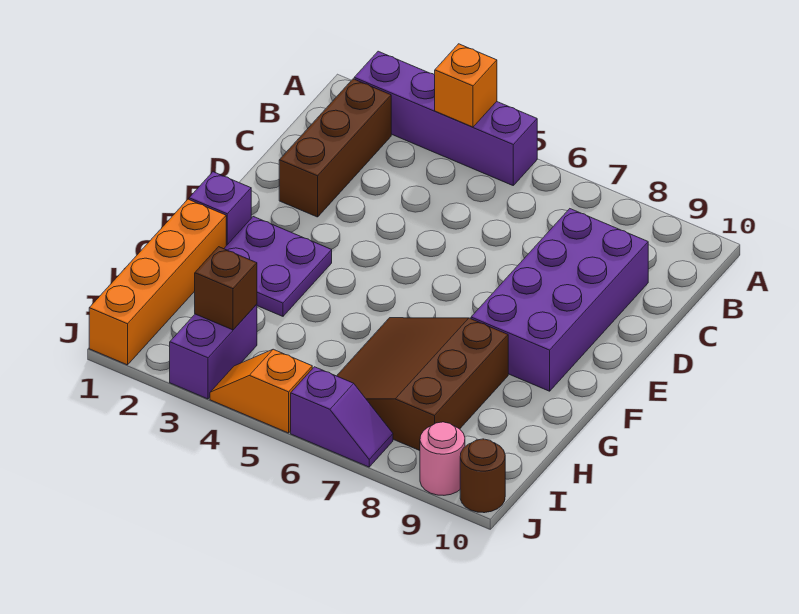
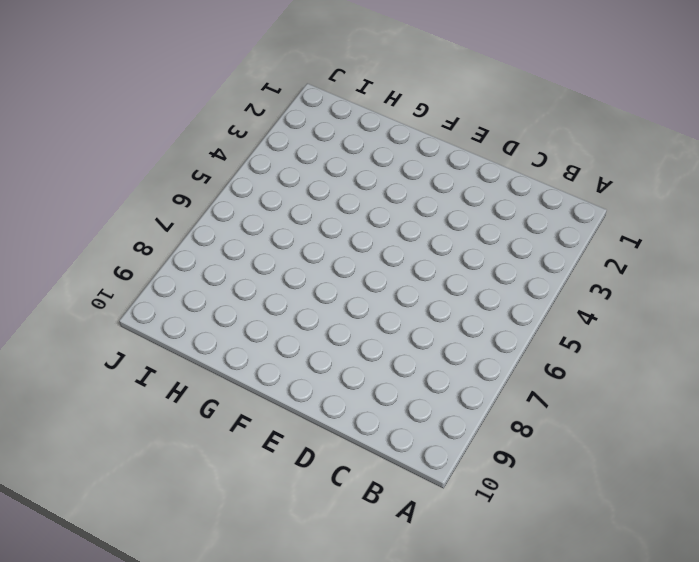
none -> purple 1x4 brick [354,51,537,185]
none -> brown 1x3 brick [279,79,391,217]
none -> purple 2x4 brick [471,209,648,391]

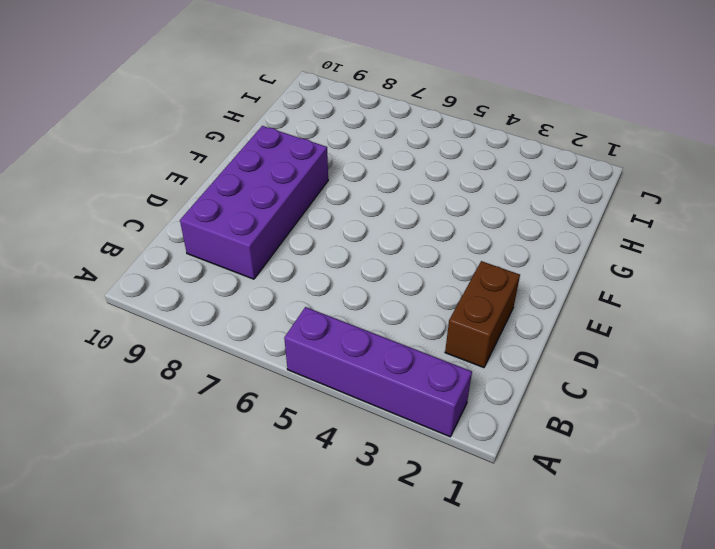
brown 1x2 brick [445,261,520,368] -> brown 1x3 brick [279,79,391,217]
none -> purple 1x1 brick [189,172,251,246]
none -> purple 2x2 plate [224,217,332,316]
none -> orange 1x4 brick [89,199,226,365]

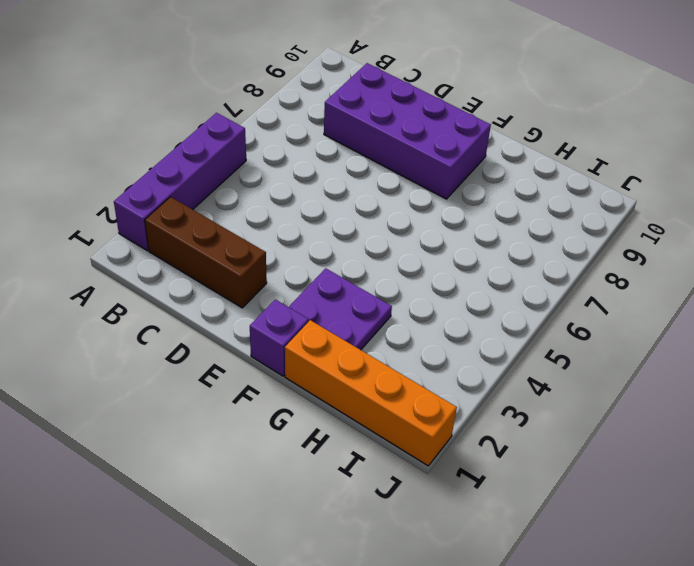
none -> brown 3x3 slope [337,318,508,451]
none -> purple 1x2 brick [170,304,257,399]
none -> orange 1x2 slope [210,349,312,433]

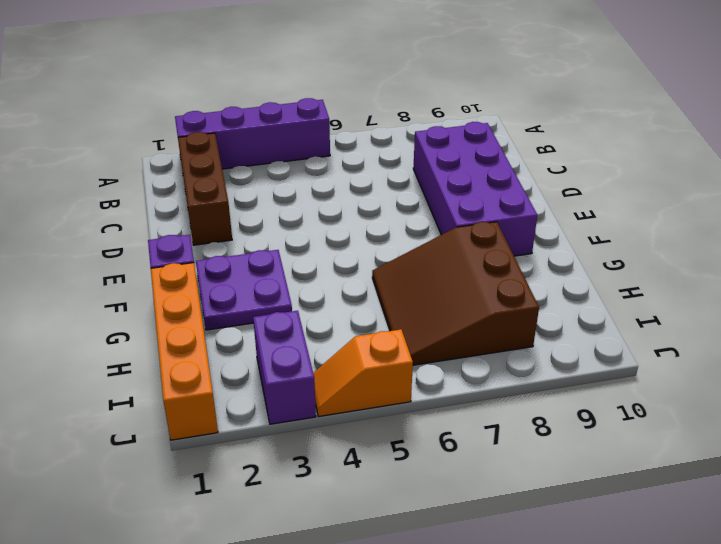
none -> purple 1x2 slope [291,367,393,467]
none -> pink 1x1 round brick [420,422,465,495]
none -> brown 1x1 round brick [460,439,505,513]

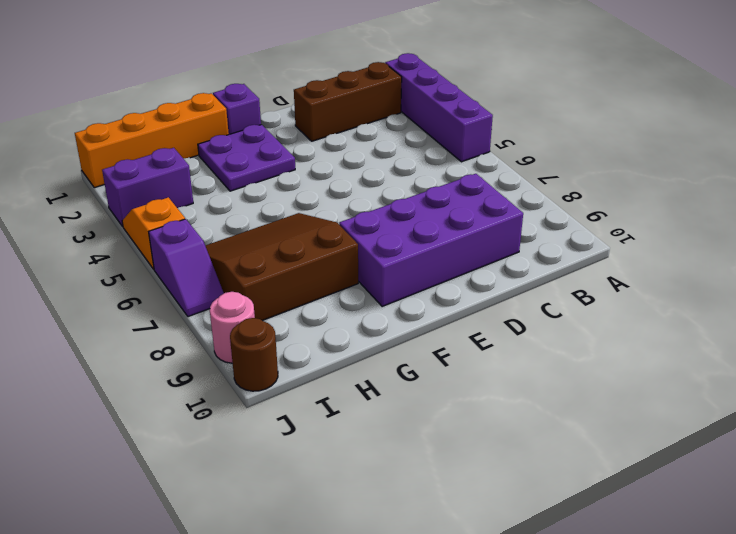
none -> orange 1x1 brick [435,44,497,127]
none -> brown 1x1 brick [195,247,257,330]

